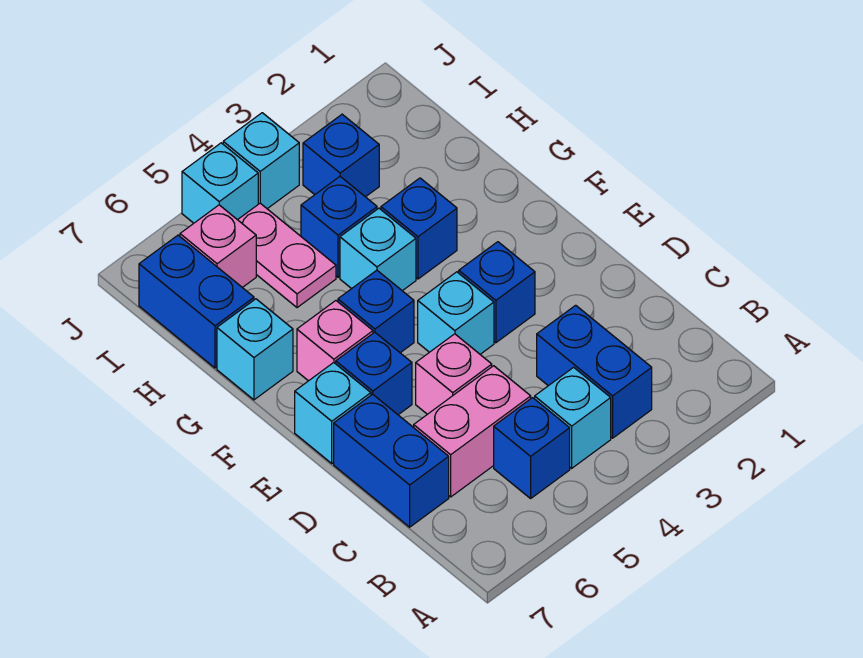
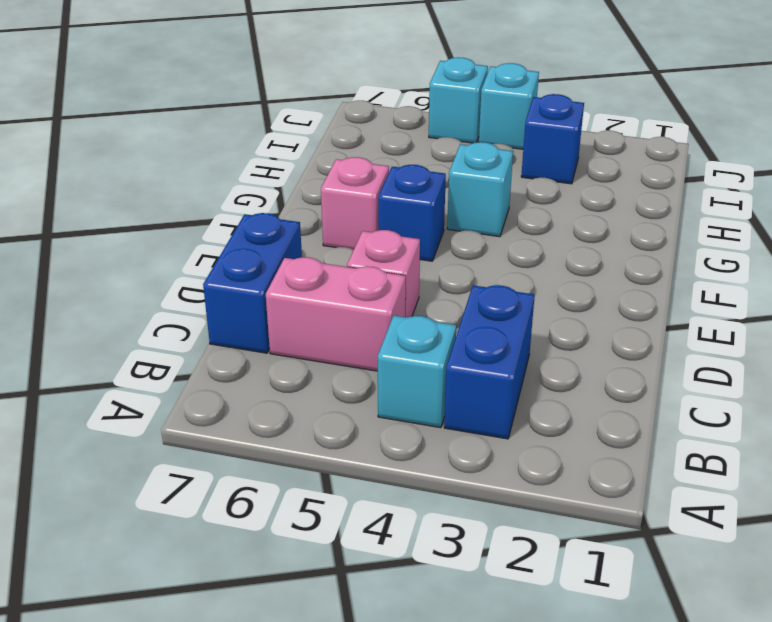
none -> blue 1x1 brick [494,398,570,498]
none -> blue 1x1 brick [459,242,535,343]
none -> cyan 1x1 brick [418,272,494,354]

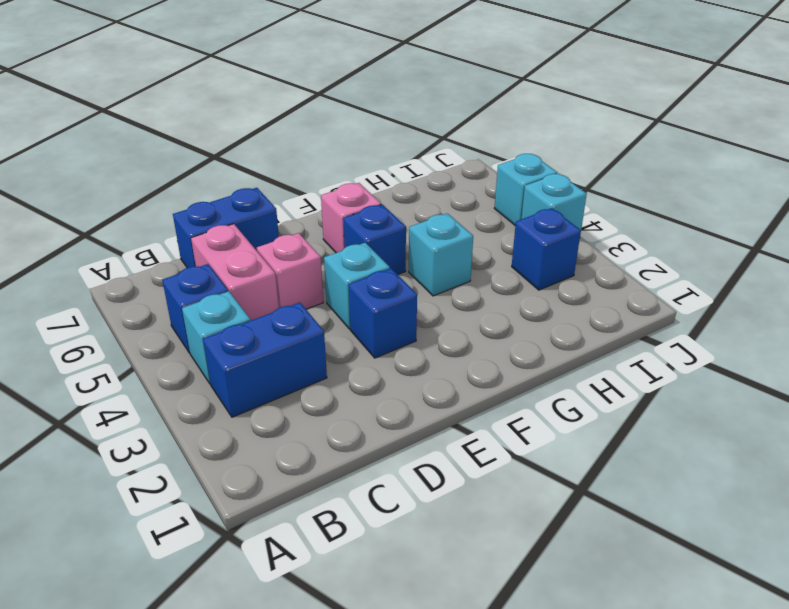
none -> blue 1x1 brick [336,332,412,415]
none -> cyan 1x1 brick [295,363,371,463]
none -> blue 1x1 brick [381,178,457,279]

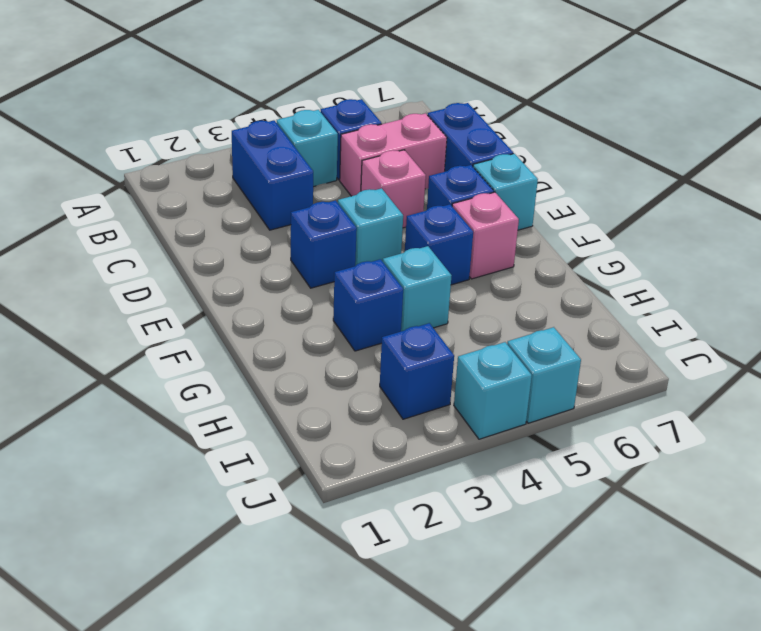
none -> cyan 1x1 brick [217,299,293,400]
none -> blue 1x1 brick [301,177,377,277]
none -> pink 1x2 plate [238,203,336,308]

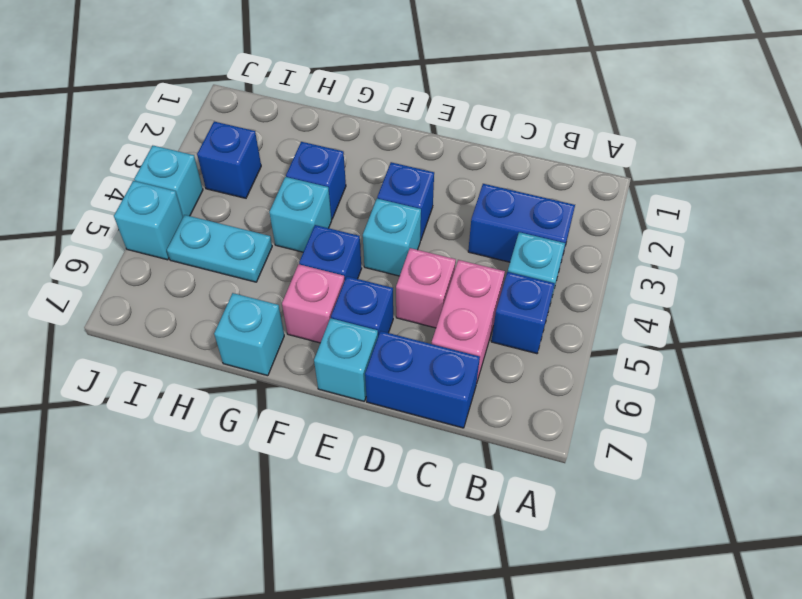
cyan 1x2 plate [167,215,272,282] -> pink 1x2 plate [238,203,336,308]
none -> blue 1x1 brick [301,177,377,277]
none -> blue 1x2 brick [139,235,254,368]
none -> pink 1x1 brick [180,205,256,288]

